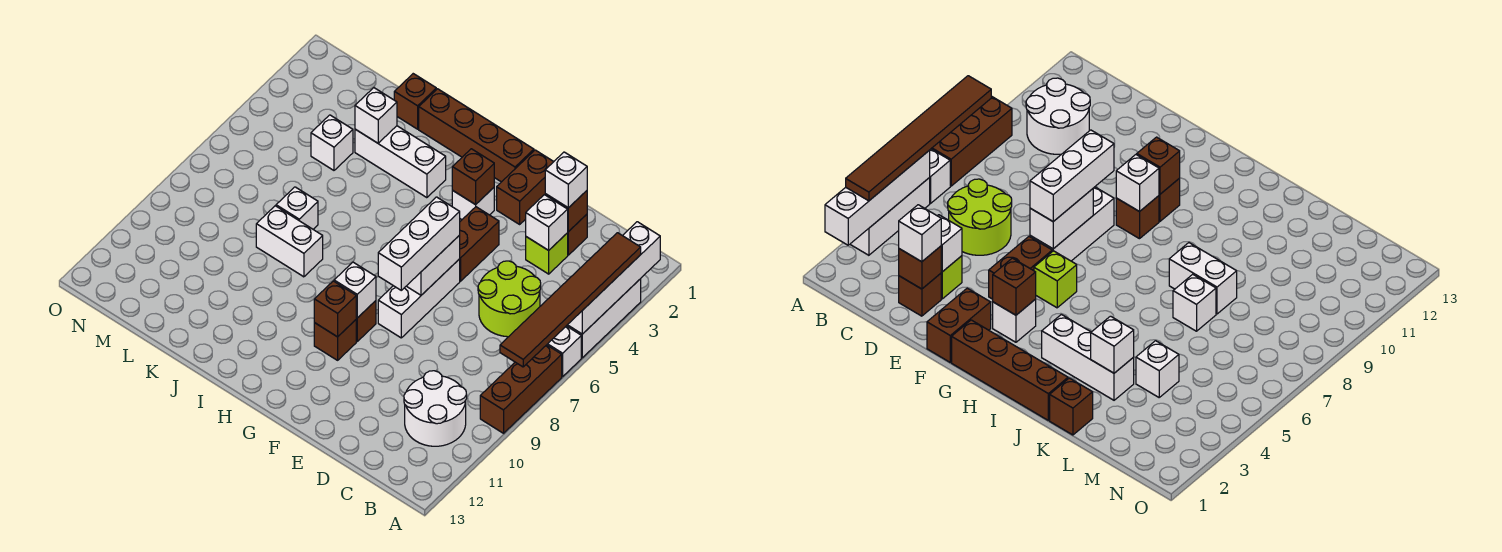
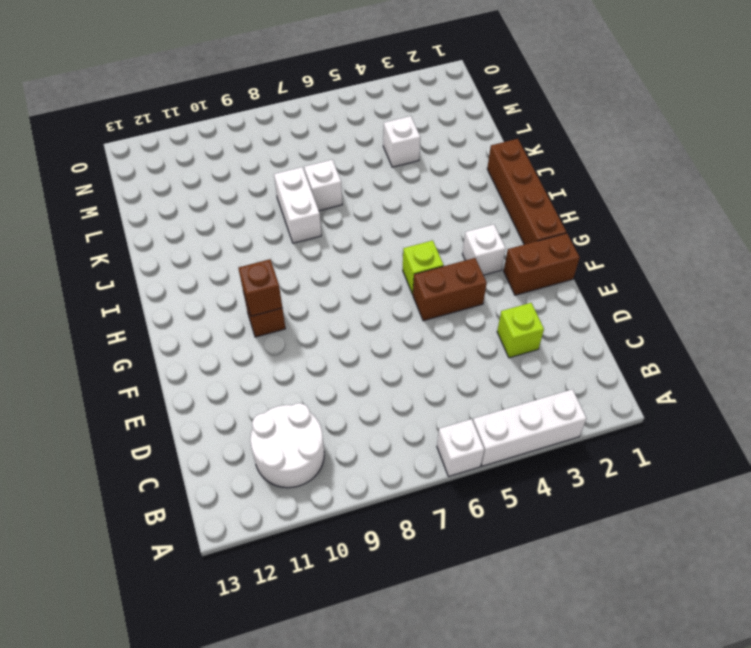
none -> brown 1x3 brick [480,345,562,433]
none -> lime 2x2 round brick [478,261,541,337]
none -> brown 1x1 brick [568,214,587,255]
none -> white 1x3 brick [378,259,460,338]

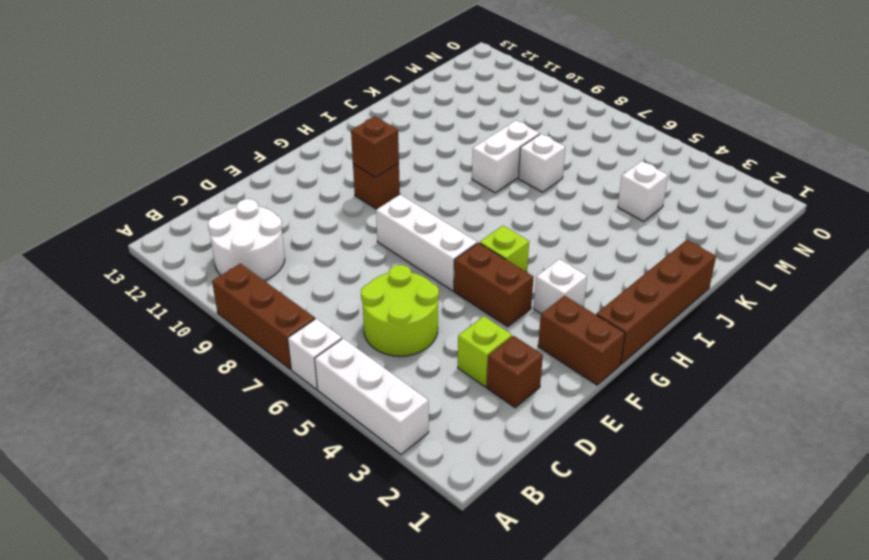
none -> brown 1x1 brick [356,301,376,341]
none -> white 1x3 brick [355,126,446,198]
none -> brown 1x1 brick [394,74,436,129]
none -> white 1x4 brick [568,222,660,334]

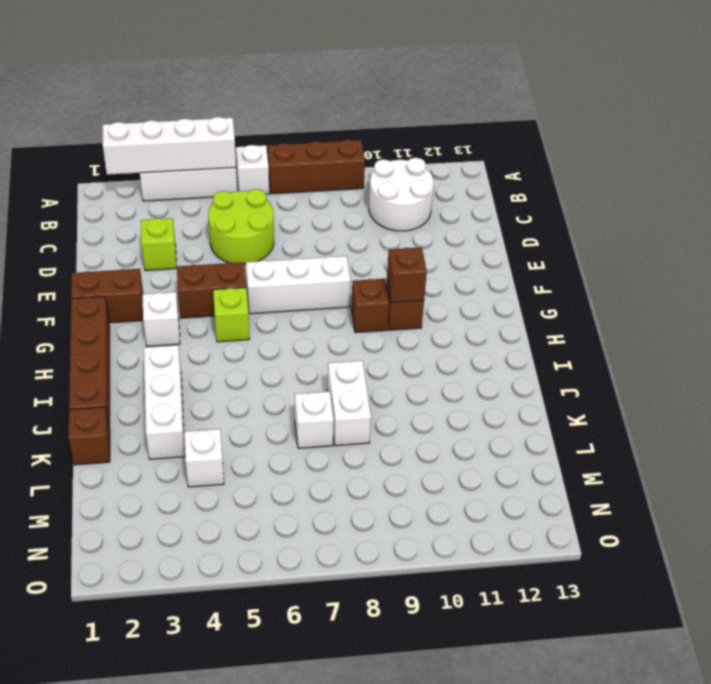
none -> brown 1x1 brick [568,214,587,255]
none -> brown 1x1 brick [545,191,587,232]
none -> white 1x1 brick [526,195,568,250]
none -> white 1x2 brick [407,235,460,295]

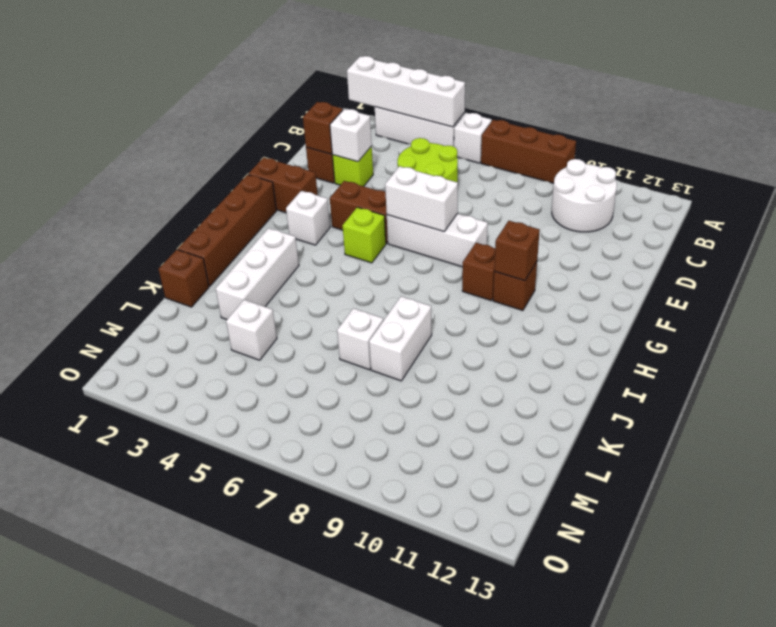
none -> brown 1x1 brick [452,149,494,205]
none -> white 1x1 brick [334,262,376,318]
none -> white 1x1 brick [355,88,397,143]
none -> brown 1x6 tile [500,233,641,367]

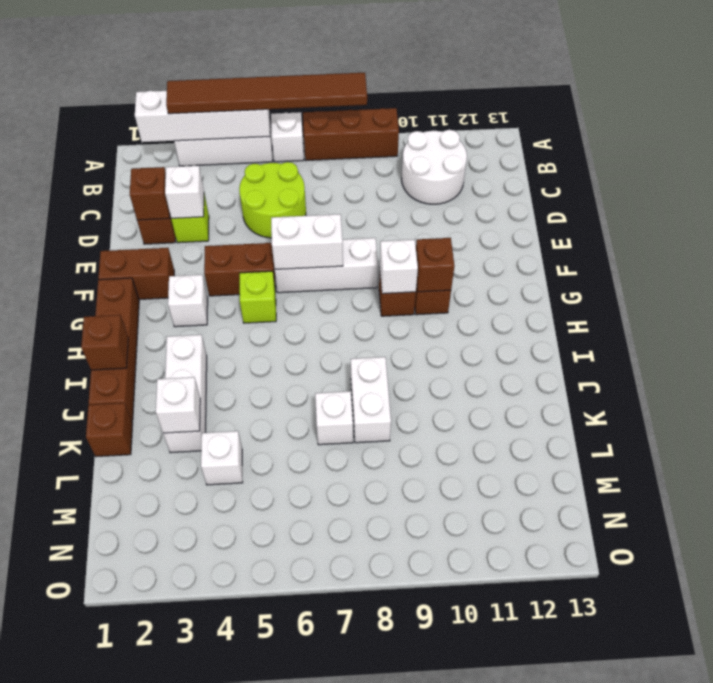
brown 1x1 brick [81,315,128,370] -> brown 1x1 brick moved to [452,149,494,205]
none -> white 1x1 brick [545,152,587,208]
none -> white 1x3 brick [378,197,460,290]

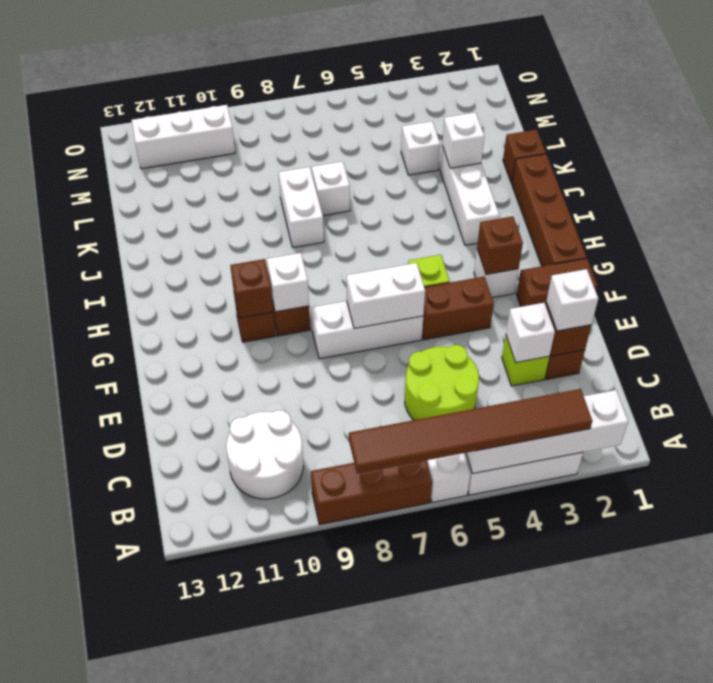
white 1x3 brick [132,105,235,169] -> white 1x3 brick moved to [378,197,460,290]

